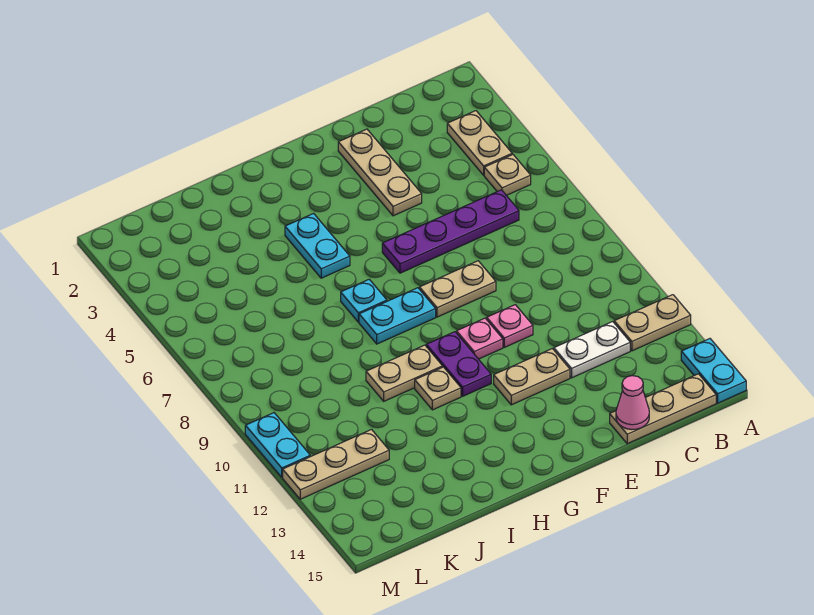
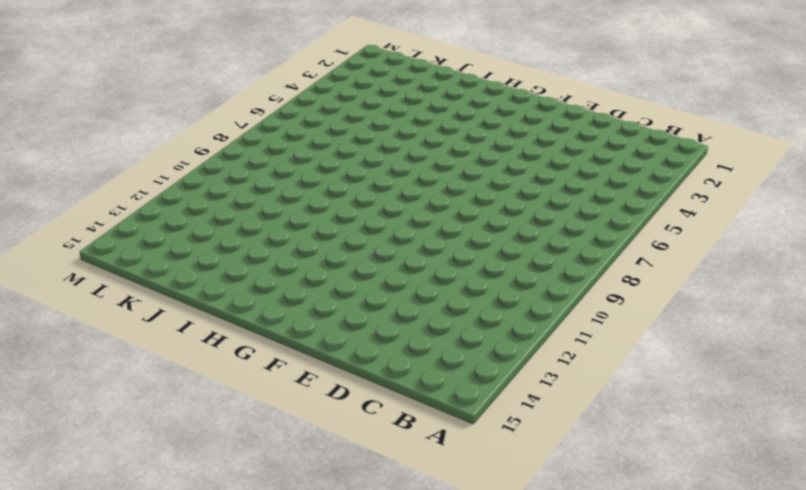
none -> tan 1x2 plate [614,295,691,351]
none -> cyan 1x2 plate [681,339,746,403]
none -> tan 1x2 plate [447,111,512,175]

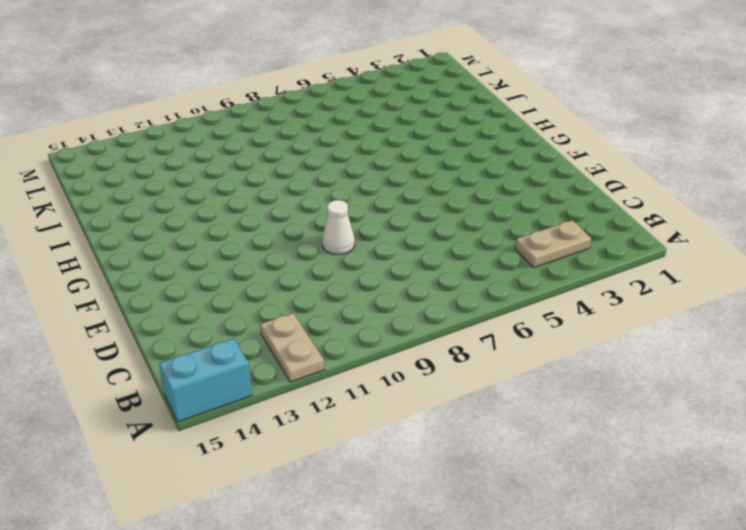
cyan 1x2 brick [159,338,252,422] -> cyan 1x2 plate [681,339,746,403]
white 1x1 cone [322,200,355,254] -> none
none -> tan 1x1 plate [484,154,531,195]
none -> tan 1x3 plate [610,374,716,444]
none -> purple 1x4 plate [382,190,519,273]

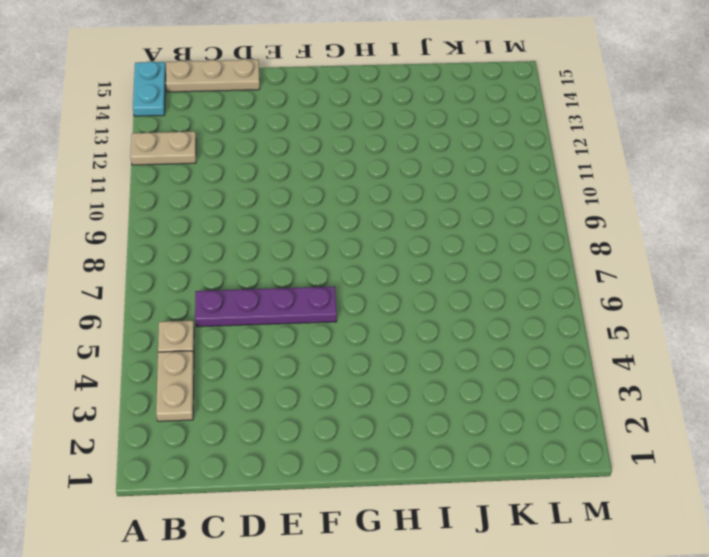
none -> white 1x2 plate [554,322,630,378]
none -> tan 1x3 plate [338,129,422,216]
none -> tan 1x2 plate [419,261,496,317]

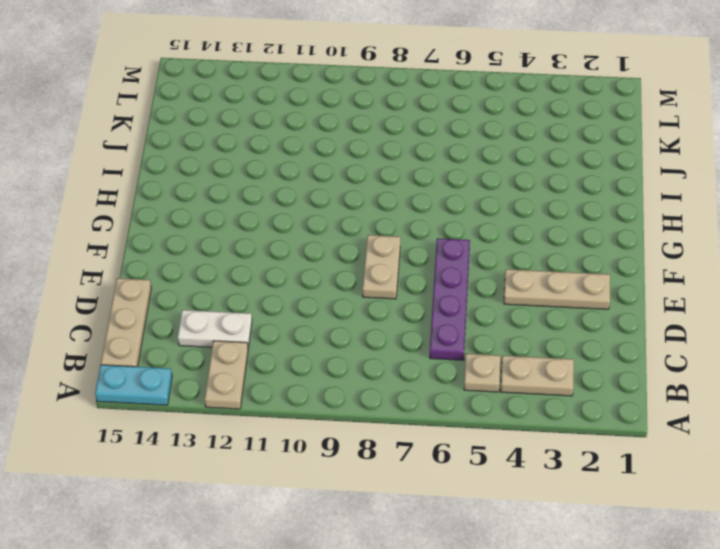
white 1x2 plate [178,310,252,348] -> white 1x2 plate turned to [554,322,630,378]
none -> pink 1x1 plate [487,305,533,347]
none -> tan 1x2 plate [494,349,570,405]
none -> pink 1x1 plate [457,318,503,359]

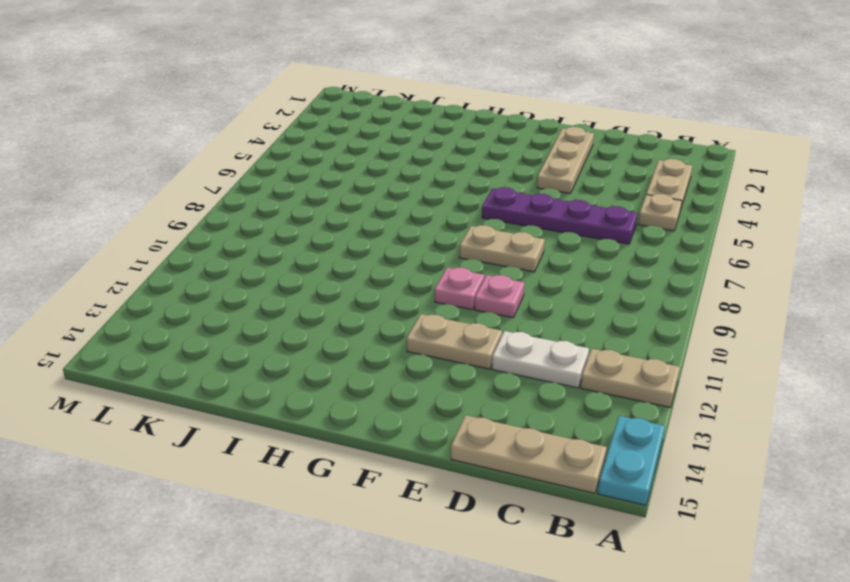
none -> cyan 1x2 plate [359,288,436,344]
none -> purple 1x2 plate [426,332,491,396]
none -> cyan 1x2 plate [285,214,350,278]

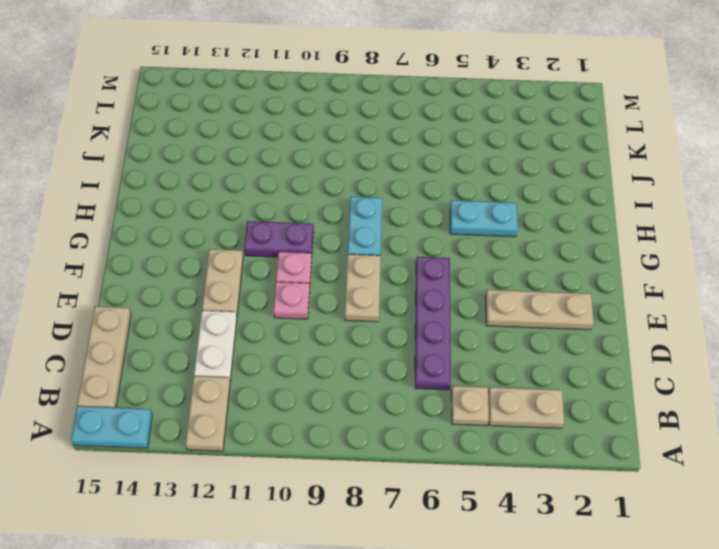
none -> cyan 1x1 plate [341,279,387,322]
none -> tan 1x2 plate [366,345,443,401]
none -> tan 1x1 plate [415,367,461,410]

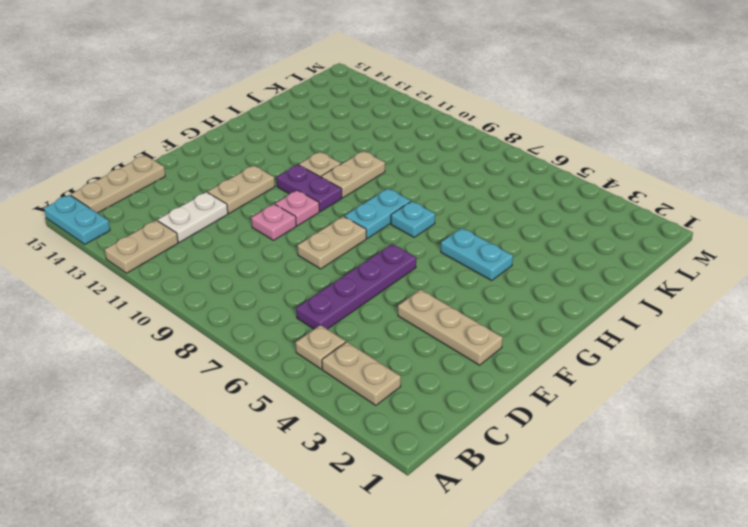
none -> tan 1x3 plate [283,430,389,499]
none -> cyan 1x2 plate [245,413,310,477]
none -> pink 1x1 cone [616,376,649,429]

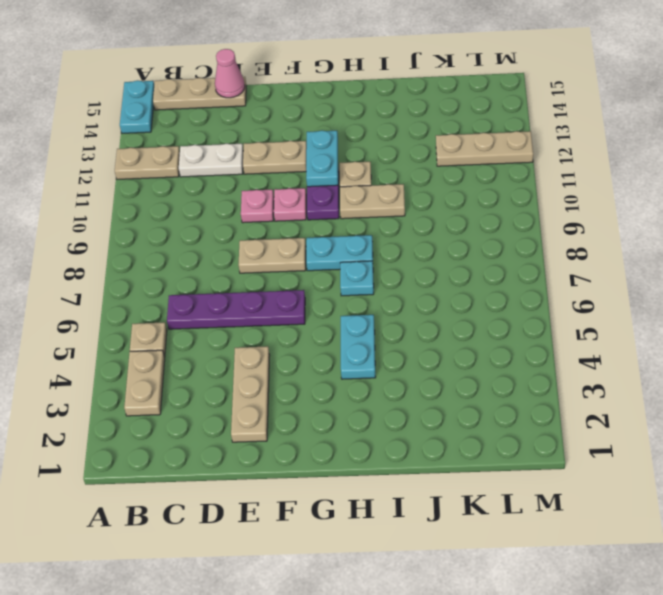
cyan 1x2 plate [306,130,338,187] -> cyan 1x2 plate moved to [245,413,310,477]

